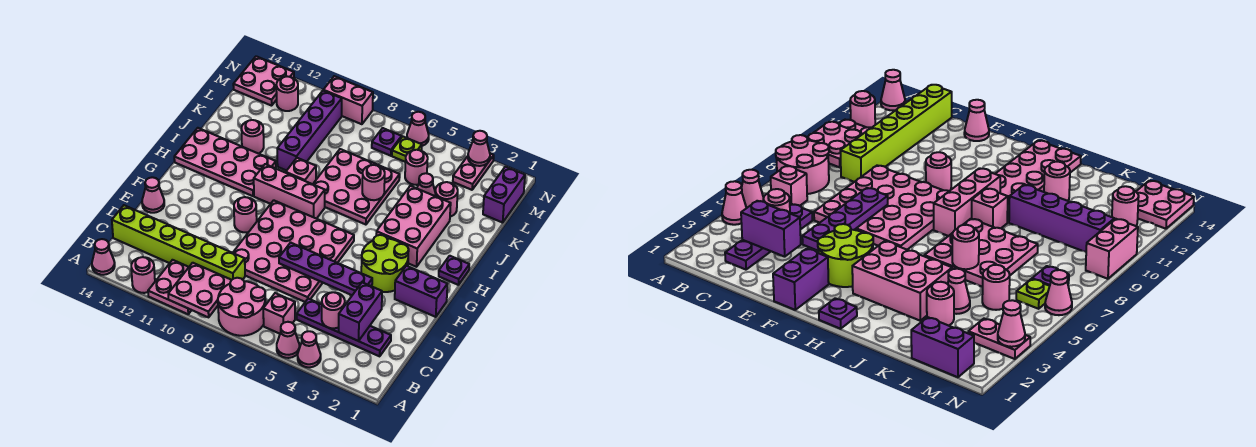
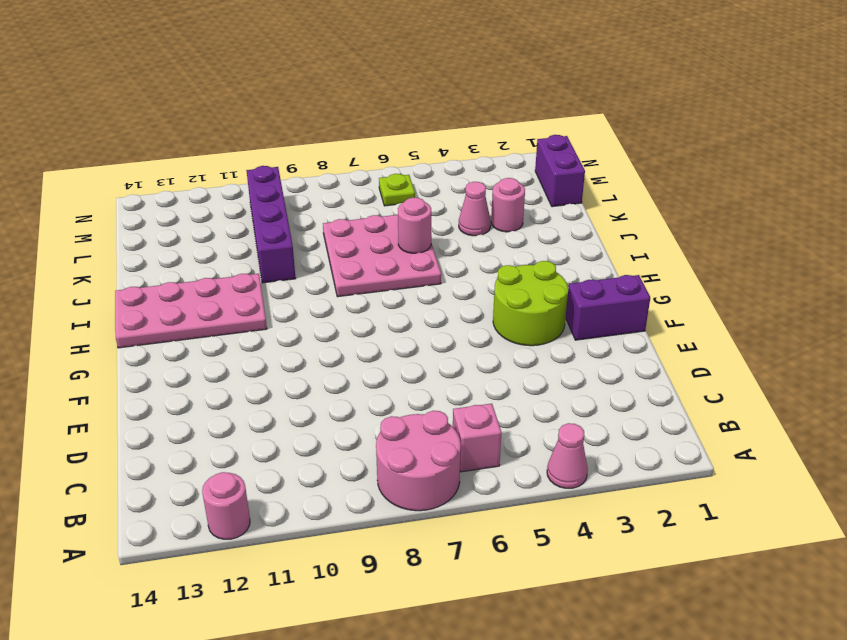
none -> pink 1x1 cone [277,322,300,358]
none -> pink 2x2 plate [148,260,191,314]
none -> pink 1x1 cone [92,239,115,275]
none -> purple 1x4 plate [297,299,391,356]

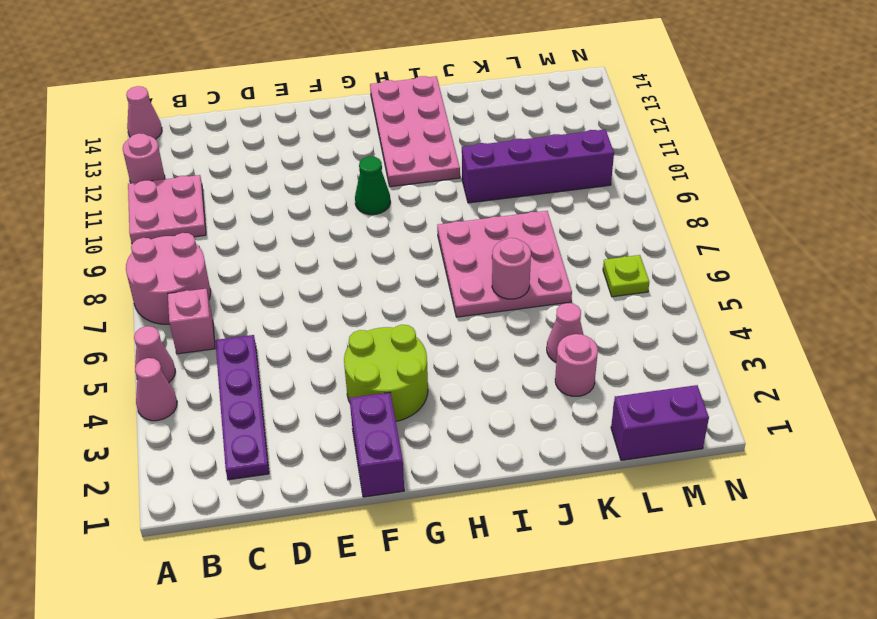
green 1x1 cone [355,156,390,215] -> none
none -> lime 1x6 brick [112,205,245,280]
none -> pink 4x4 plate [233,200,354,302]
none -> pink 1x1 cone [142,177,164,213]
none -> pink 1x1 round brick [234,197,257,233]

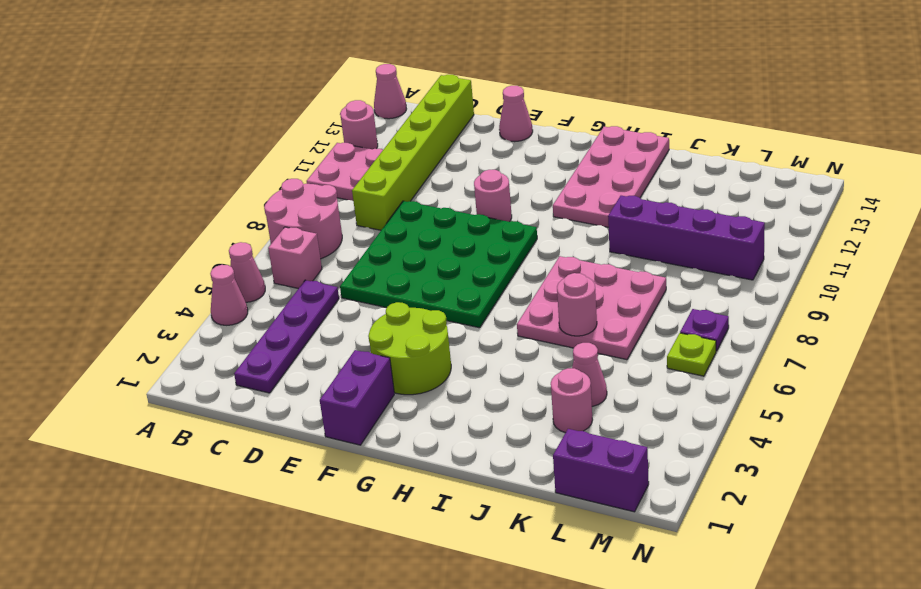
green 4x4 plate [340,201,537,328] -> pink 4x4 plate [233,200,354,302]
none -> purple 1x1 plate [439,256,469,285]
none -> pink 2x3 brick [376,186,451,267]
none -> pink 1x3 brick [254,164,325,219]
none -> pink 1x1 brick [286,158,316,184]

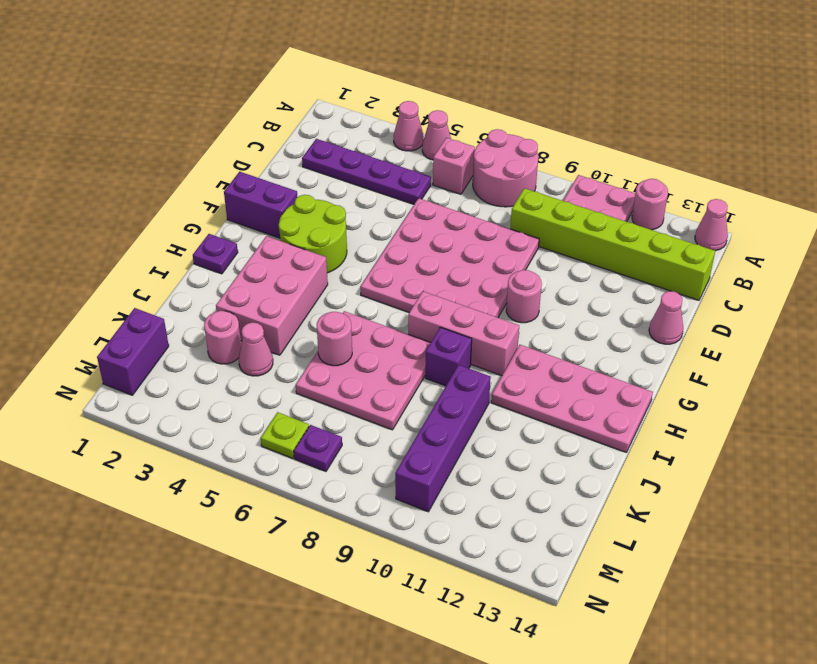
purple 1x1 brick [425,327,472,386] -> pink 1x1 brick [286,158,316,184]
none -> pink 1x1 round brick [241,120,264,154]
none -> pink 1x1 round brick [405,150,428,185]
none -> pink 1x2 plate [453,154,494,190]
none -> pink 1x1 round brick [276,76,298,111]

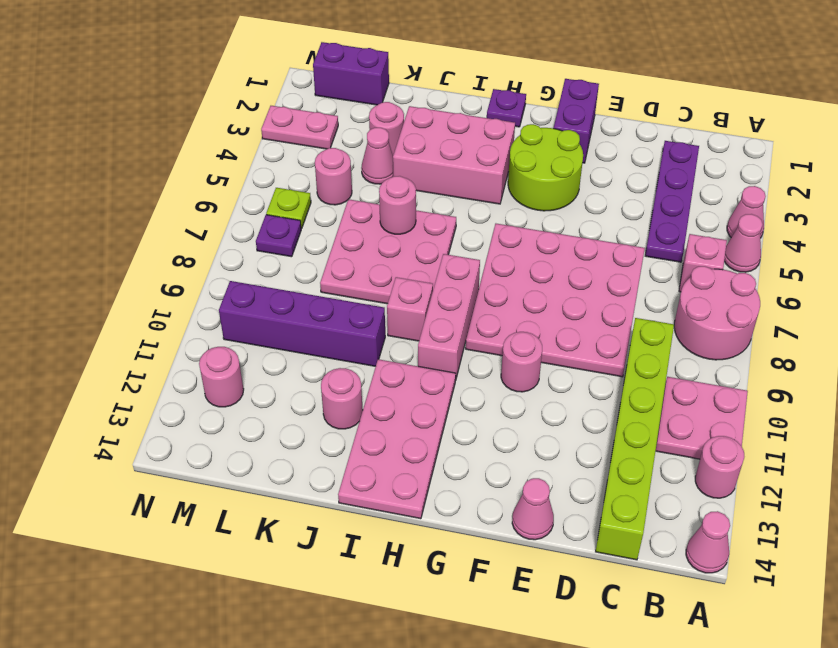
none -> pink 2x2 plate [233,56,294,106]
none -> pink 1x1 cone [407,112,429,146]
none -> pink 1x2 brick [323,76,373,124]
none -> pink 2x2 plate [168,263,231,317]

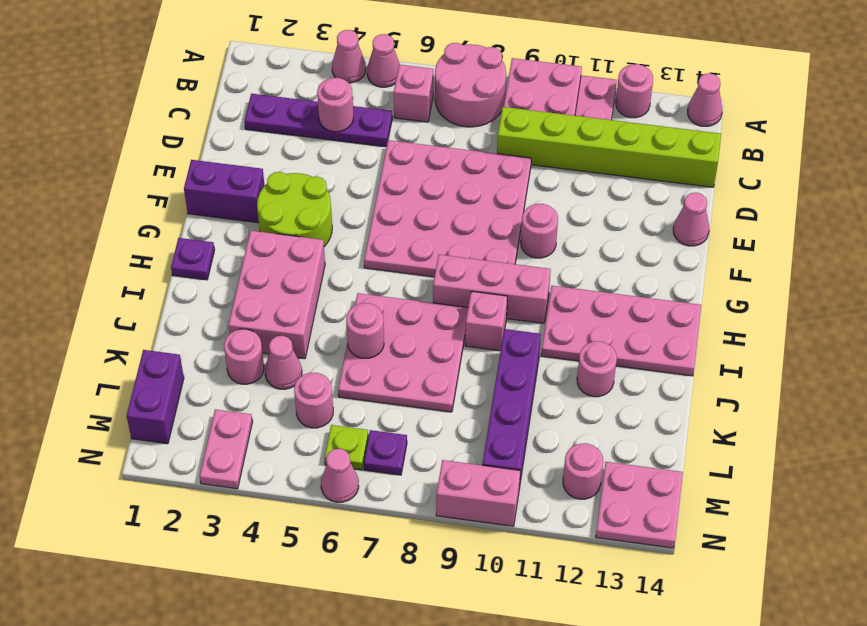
none -> purple 1x2 brick [339,282,382,341]
none -> purple 1x4 plate [279,243,372,295]
none -> pink 1x1 cone [468,131,490,166]

